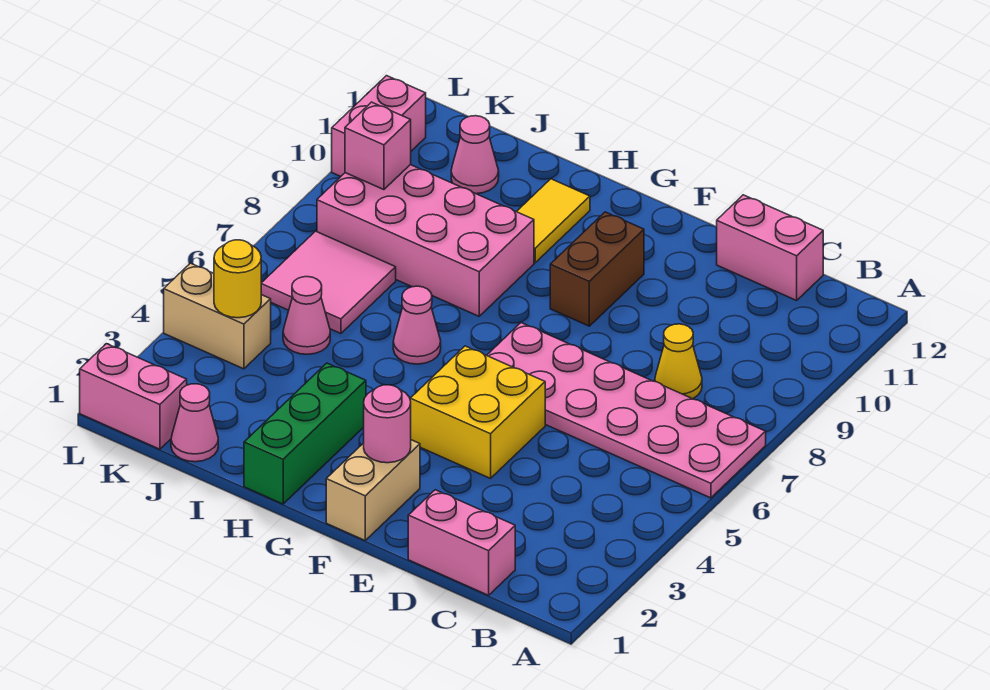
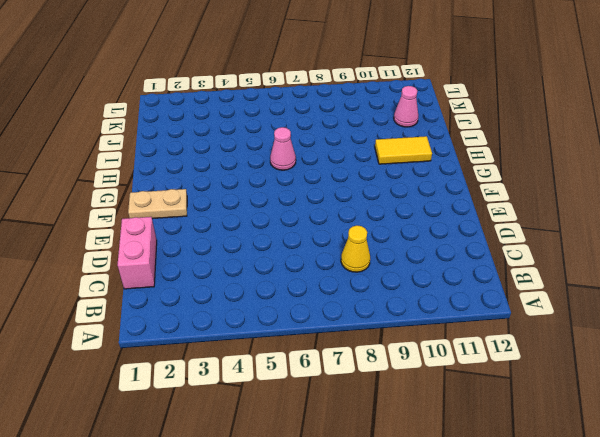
tan 1x2 plate [128,189,187,219] -> tan 1x2 brick [326,440,420,540]
none -> pink 2x6 plate [487,323,766,498]
none -> pink 1x2 brick [717,195,823,300]
none -> yellow 2x2 brick [410,346,545,478]

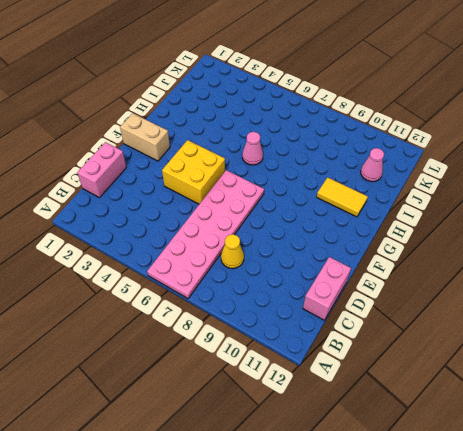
none -> brown 1x2 brick [550,212,644,326]
none -> green 1x3 brick [244,363,366,504]
none -> pink 2x4 brick [317,165,534,316]

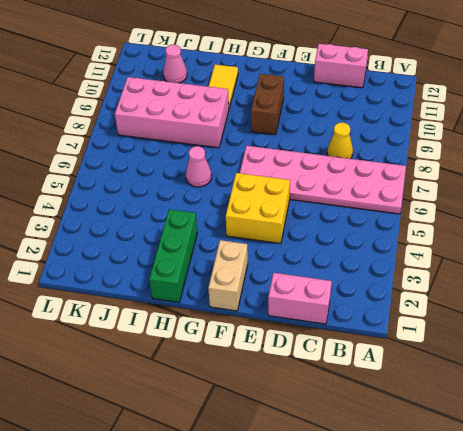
none -> pink 1x1 cone [171,384,218,462]
none -> pink 1x1 cone [283,277,330,354]
none -> pink 2x2 tile [261,231,396,333]

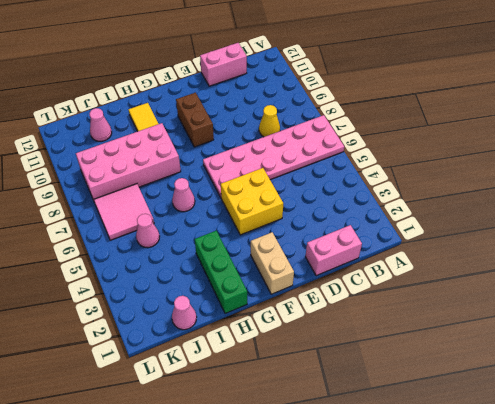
none -> pink 1x2 brick [80,344,187,449]
none -> tan 1x2 brick [164,263,271,369]
none -> pink 1x2 brick [332,76,426,176]

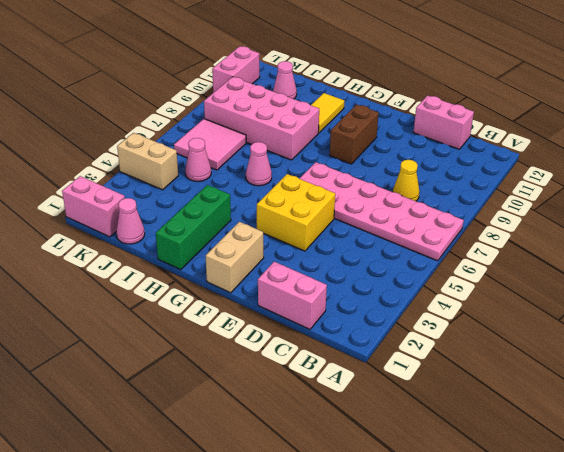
none -> pink 1x1 round brick [364,385,411,463]
none -> yellow 1x1 round brick [214,240,261,318]
none -> pink 1x1 brick [345,102,411,190]

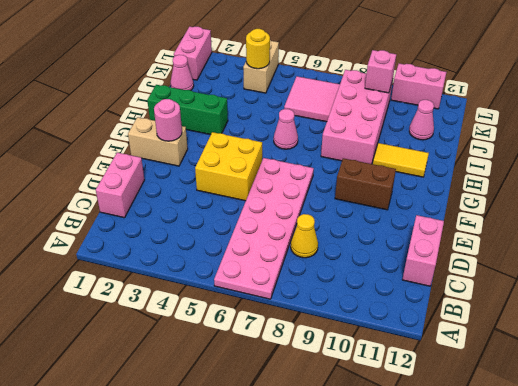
none -> pink 1x1 cone [283,277,330,354]

